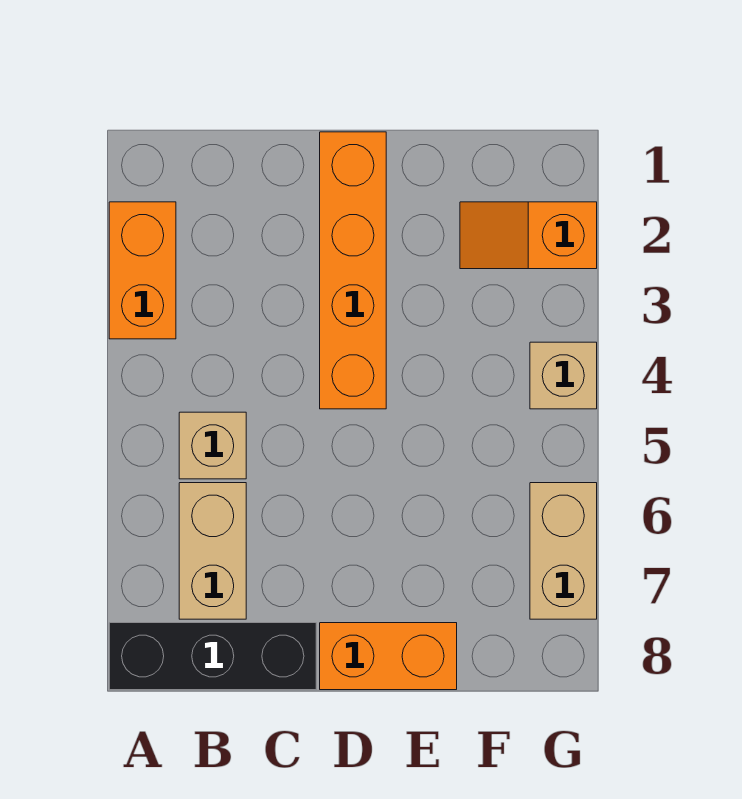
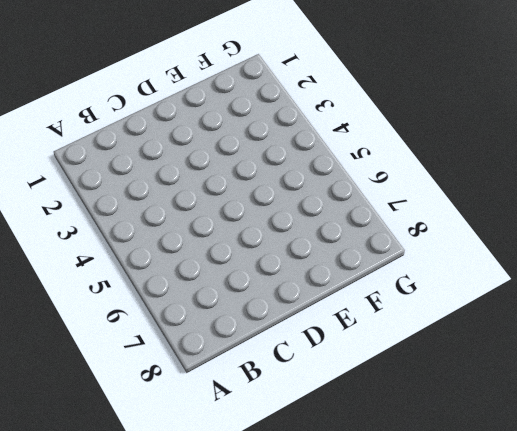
none -> orange 1x2 brick [109,202,176,339]
none -> black 1x3 brick [109,623,316,690]

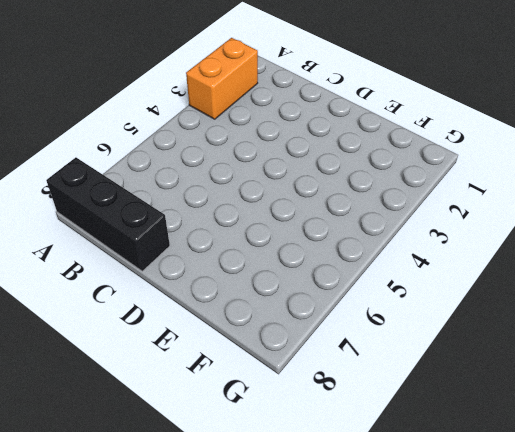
none -> tan 1x1 brick [179,412,246,479]
none -> tan 1x2 brick [179,483,246,619]

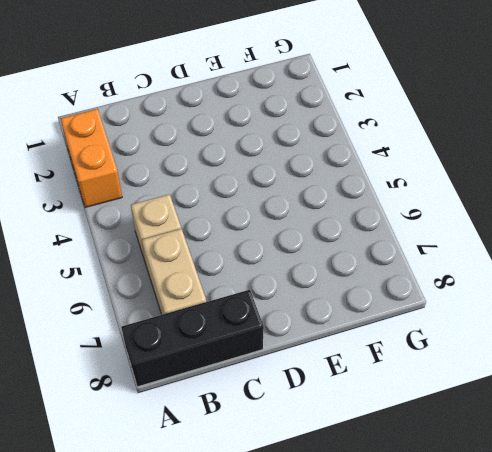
none -> orange 1x4 brick [320,132,386,409]
none -> orange 1x2 brick [320,623,457,690]

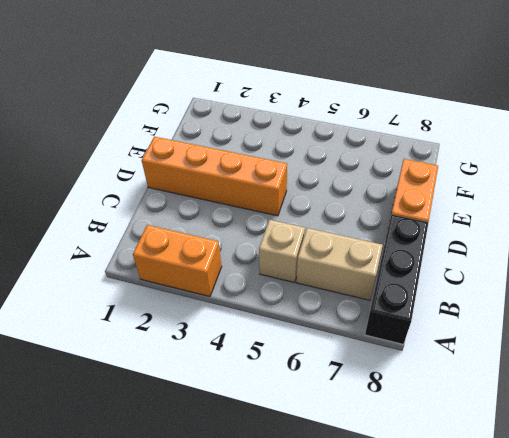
none -> orange 1x2 slope [460,202,597,269]
none -> tan 1x1 brick [530,342,597,409]

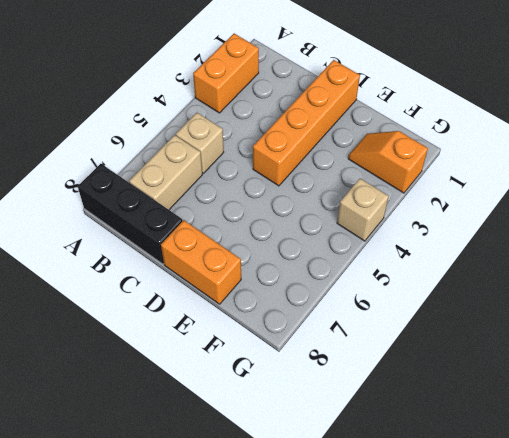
none -> tan 1x2 brick [530,483,597,619]

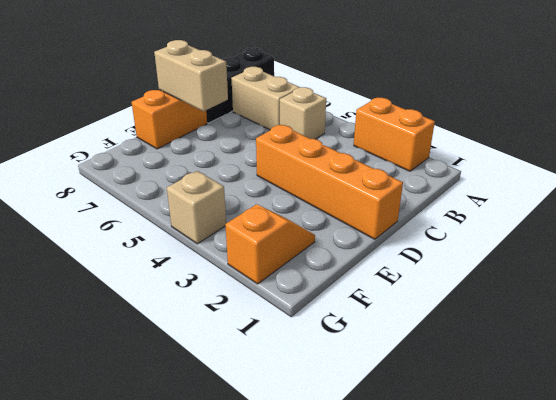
tan 1x2 brick [154,40,228,111] -> tan 1x2 brick moved to [530,483,597,619]

